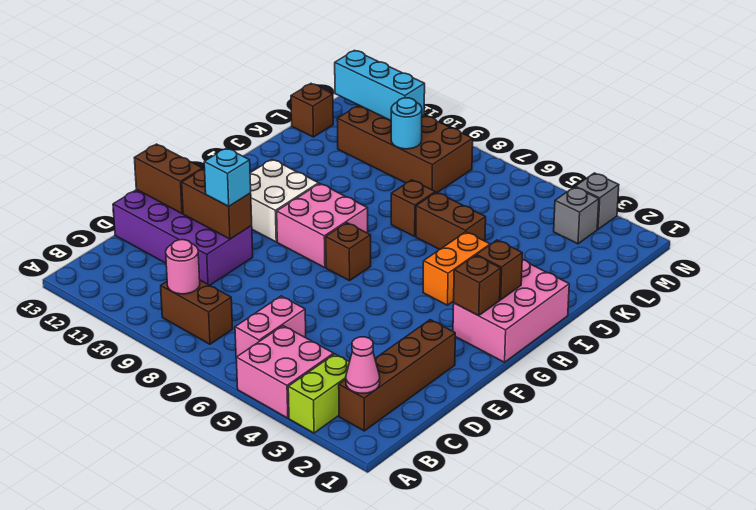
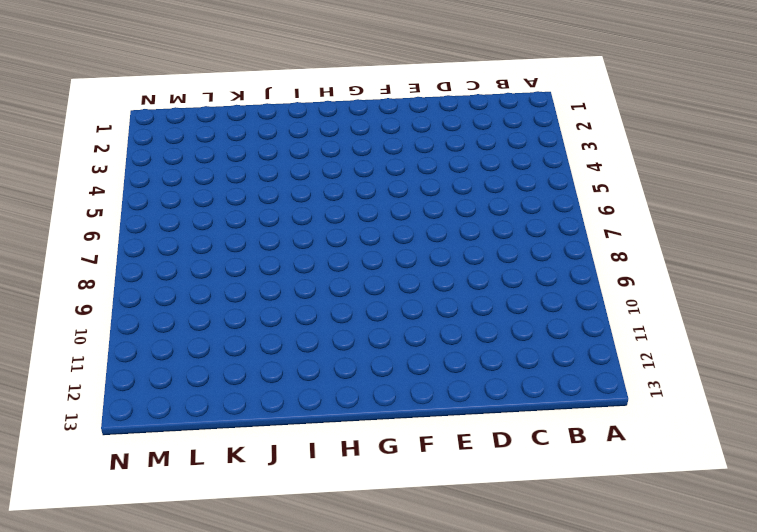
none -> lime 1x2 brick [288,354,349,433]
none -> pink 2x2 brick [236,326,334,418]
none -> brown 1x4 brick [339,320,455,431]

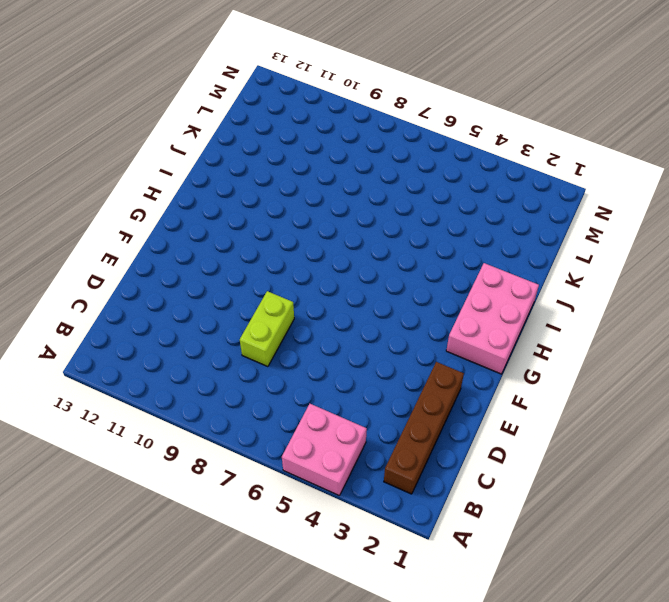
lime 1x2 brick [240,291,294,367] -> lime 1x2 brick moved to [288,354,349,433]
none -> pink 1x2 brick [235,296,306,357]
none -> brown 1x2 brick [161,280,233,344]
none -> purple 2x4 brick [113,190,253,285]

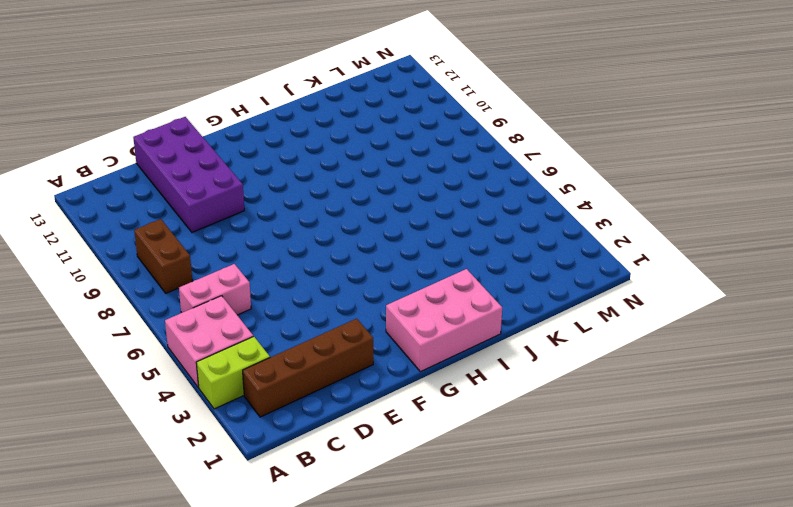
none -> brown 1x1 brick [326,223,371,281]
none -> pink 2x2 brick [277,184,368,268]
none -> white 2x2 brick [250,159,319,242]

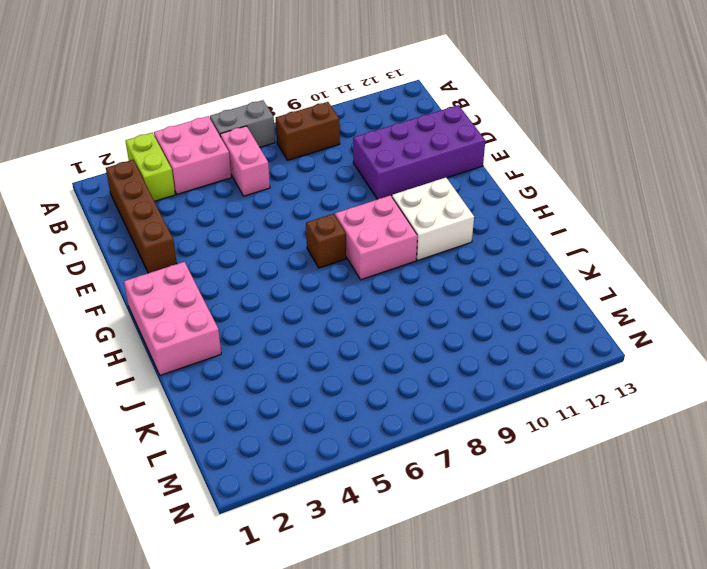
grey 1x2 brick [210,100,275,147] -> none
none -> orange 1x2 brick [423,232,490,305]
none -> brown 1x2 brick [416,192,486,250]
none -> brown 1x1 brick [391,180,435,236]

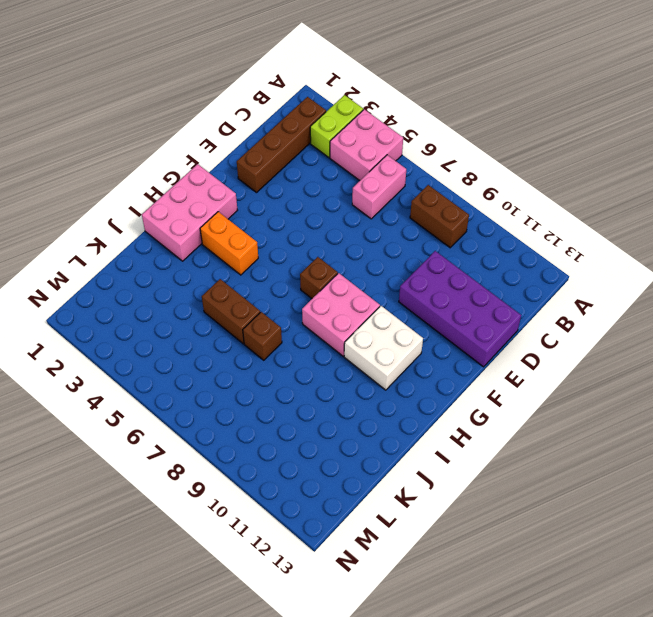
orange 1x2 brick [200,212,258,275] -> orange 1x2 brick turned to [423,232,490,305]
none -> brown 2x4 brick [337,105,473,193]
none -> brown 1x1 brick [291,84,333,137]
none -> grey 1x1 brick [554,187,599,244]

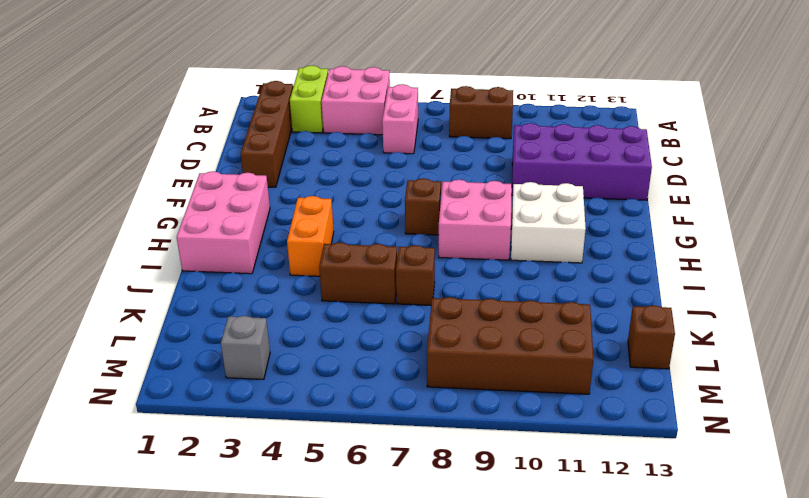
none -> grey 1x1 brick [575,173,619,229]
none -> pink 1x1 cone [346,337,380,393]
none -> pink 1x1 round brick [166,240,200,294]

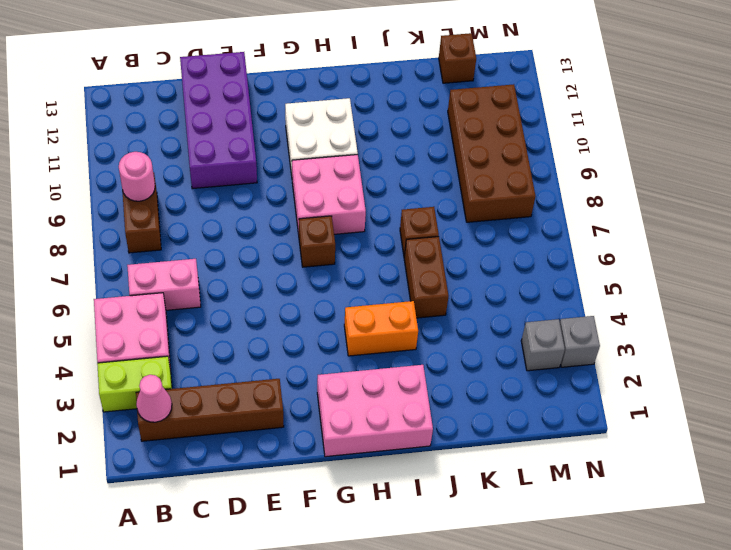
none -> brown 1x2 brick [182,169,252,239]
none -> brown 1x2 brick [135,144,203,213]
none -> brown 1x1 brick [454,255,501,316]

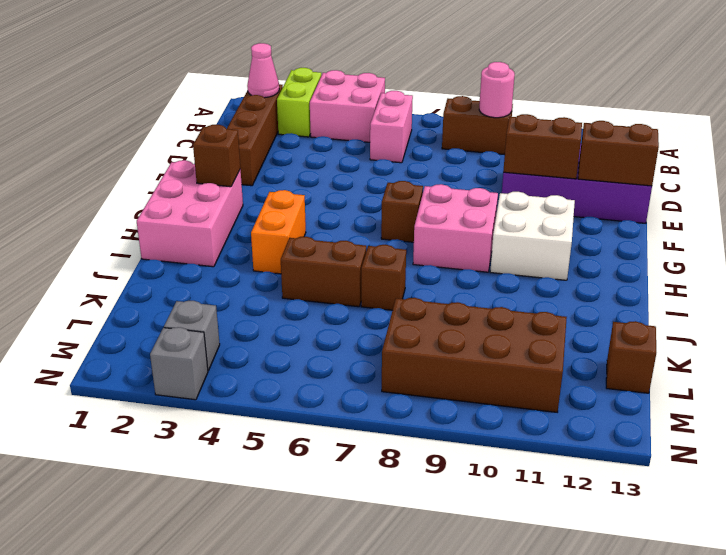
none -> brown 1x1 brick [476,240,522,300]
none -> cyan 1x1 round brick [391,98,422,149]
none -> cyan 1x3 brick [335,50,425,120]

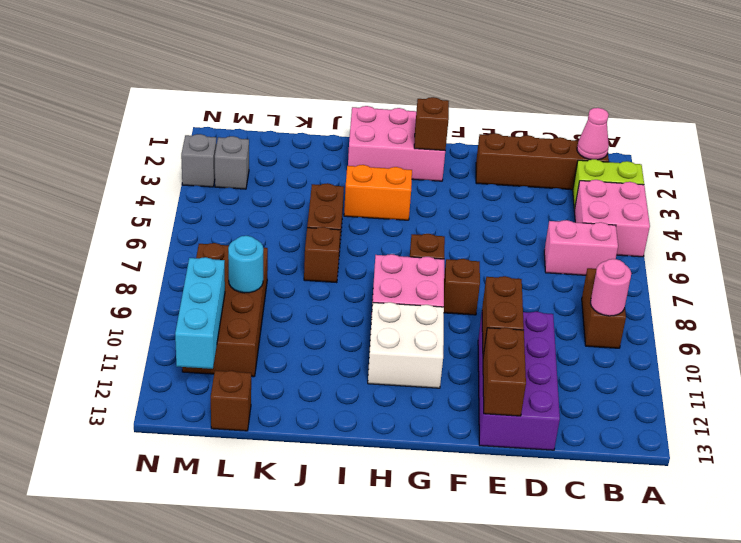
brown 1x1 brick [444,259,480,315] -> brown 1x1 brick moved to [476,240,522,300]
none -> cyan 1x1 brick [204,148,251,206]

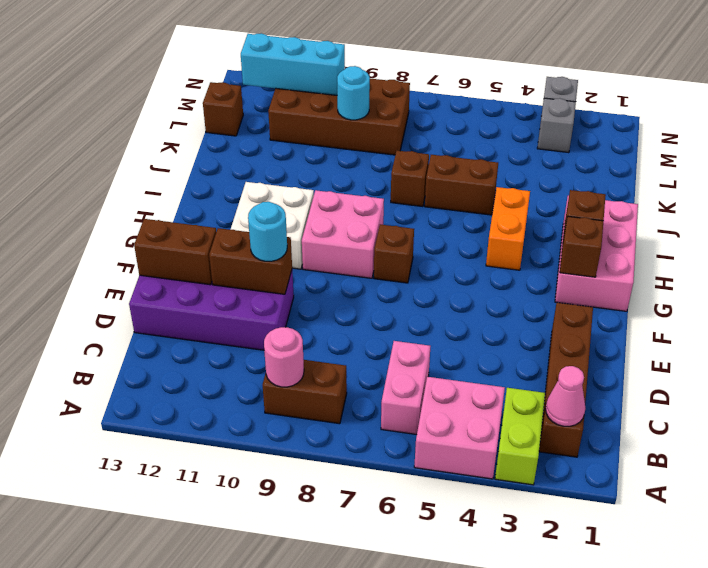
cyan 1x1 round brick [248,202,287,261] -> cyan 1x1 brick [204,148,251,206]

